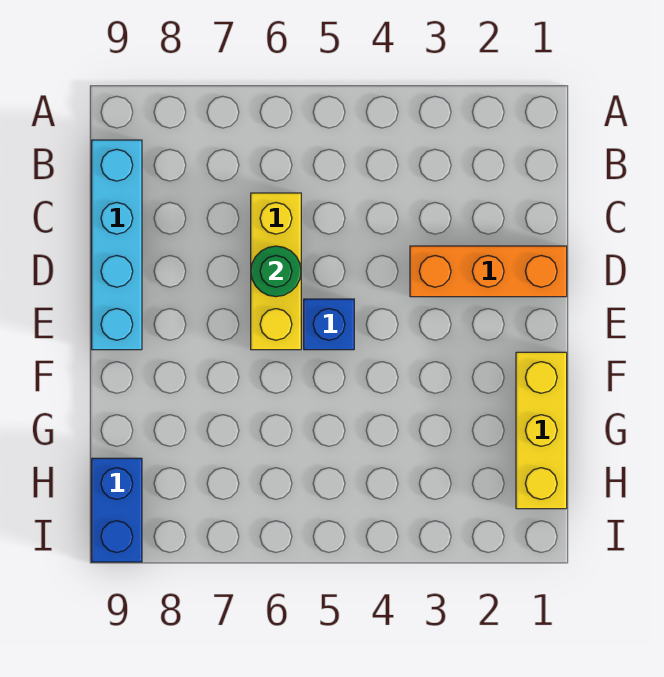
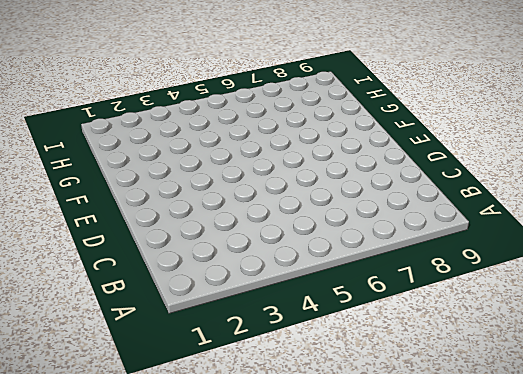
none -> cyan 1x4 brick [92,140,142,350]
none -> yellow 1x3 brick [251,193,301,350]

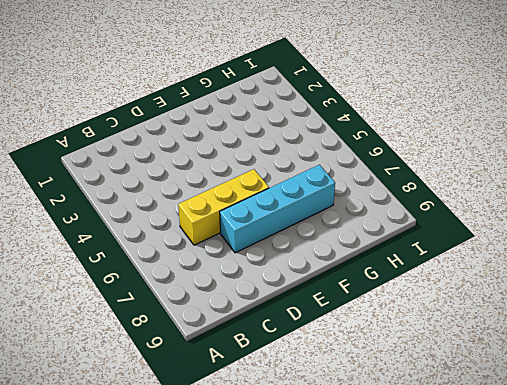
cyan 1x4 brick [220,165,335,253] -> cyan 1x4 brick moved to [92,140,142,350]
none -> orange 1x3 brick [410,246,567,297]
none -> blue 1x1 brick [304,299,354,350]

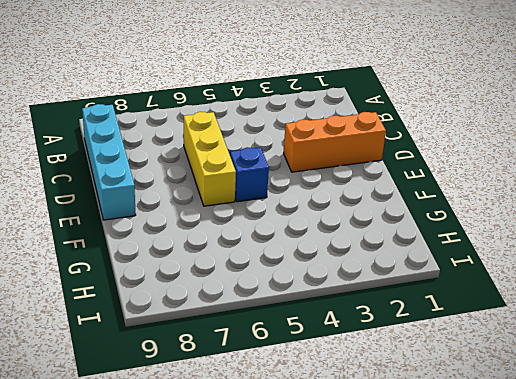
none -> yellow 1x3 brick [516,352,567,509]
none -> blue 1x2 brick [92,458,142,562]

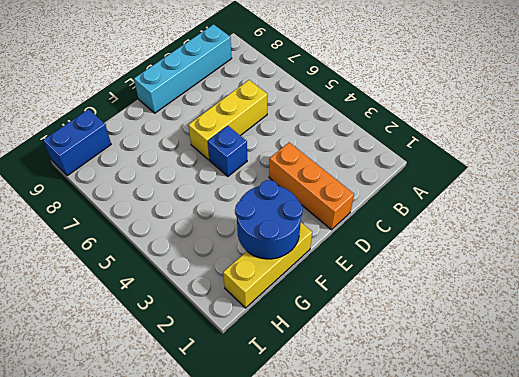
blue 2x2 round brick [236,180,303,259] -> none
none -> green 1x1 round brick [251,246,301,297]

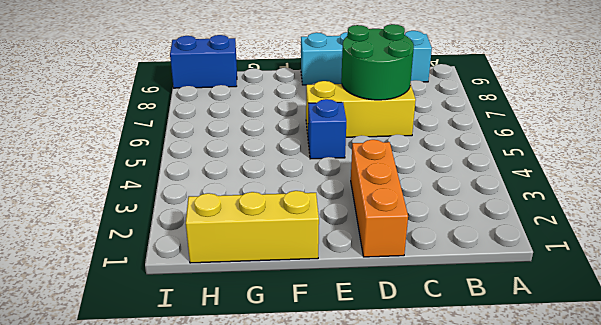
green 2x2 round brick [341,24,414,100] -> green 1x1 round brick [251,246,301,297]

